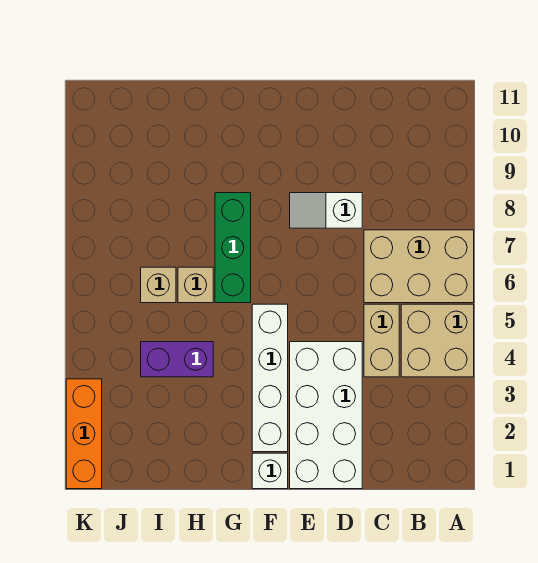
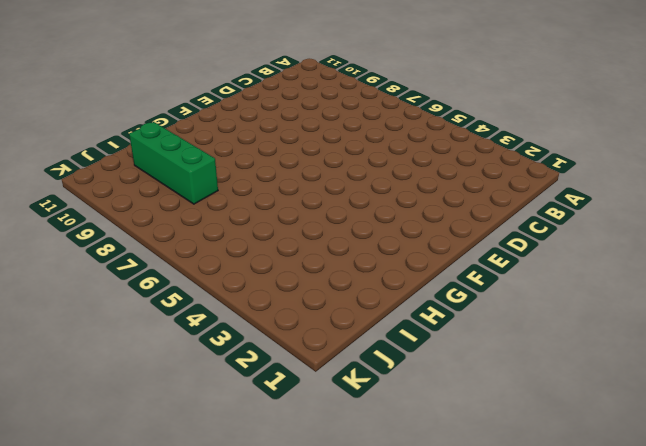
green 1x3 brick [129,122,218,204] -> green 1x3 brick moved to [215,193,251,303]
none -> tan 2x2 brick [401,304,474,377]
none -> tan 2x3 brick [364,230,474,303]
none -> tan 1x2 brick [364,304,399,377]

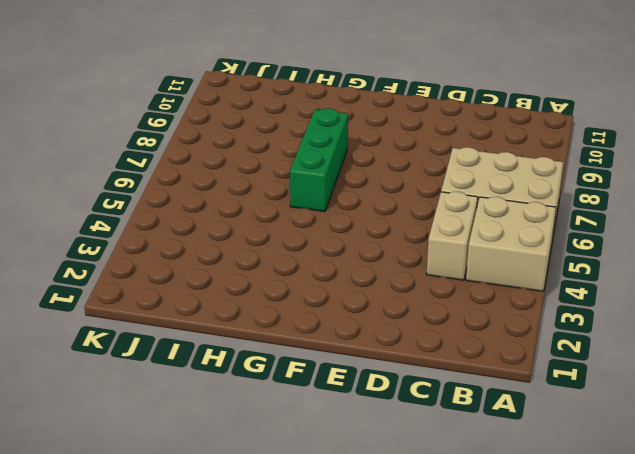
none -> white 2x4 brick [290,342,362,489]
none -> white 1x2 slope [290,193,362,228]
none -> white 1x1 brick [252,453,288,489]

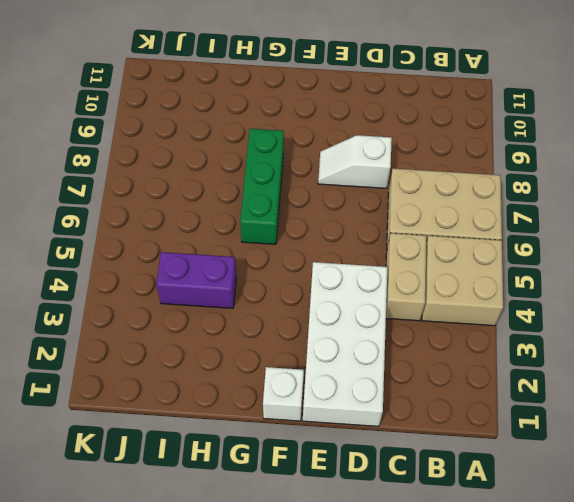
none -> white 1x4 brick [252,304,288,452]
none -> tan 1x1 brick [178,267,213,303]
none -> tan 1x1 brick [141,267,176,303]

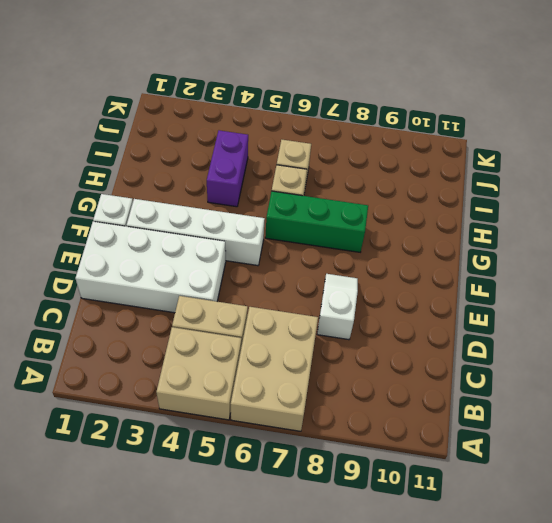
none -> orange 1x3 brick [66,379,102,489]

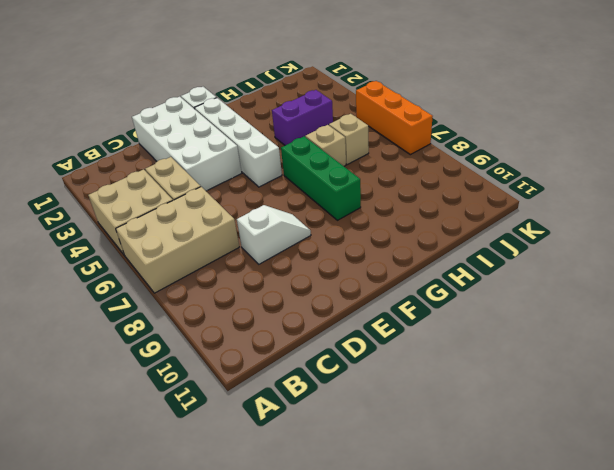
orange 1x3 brick [356,81,433,155] -> orange 1x3 brick moved to [66,379,102,489]

